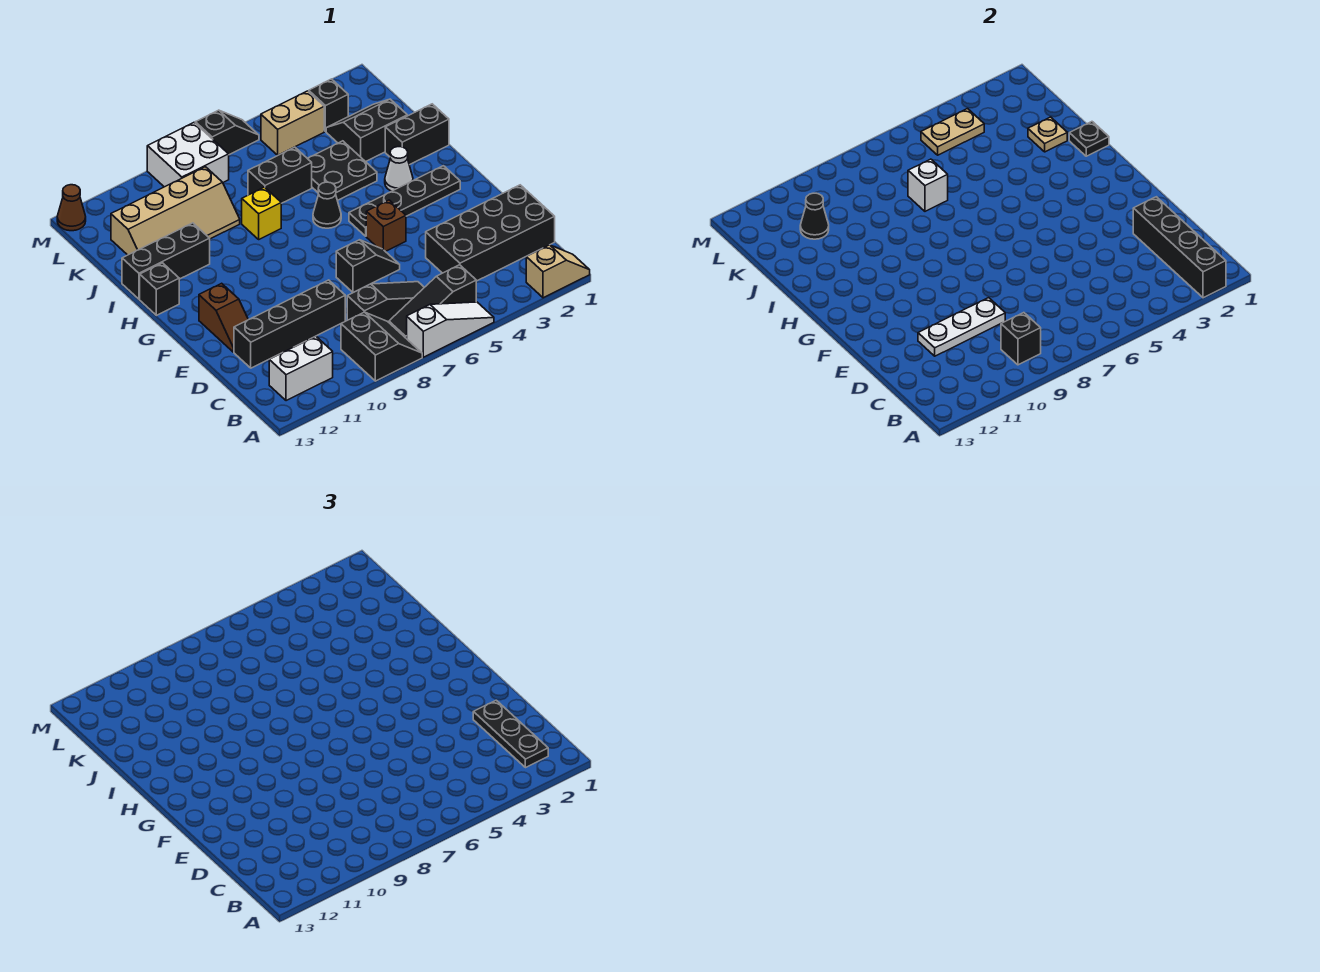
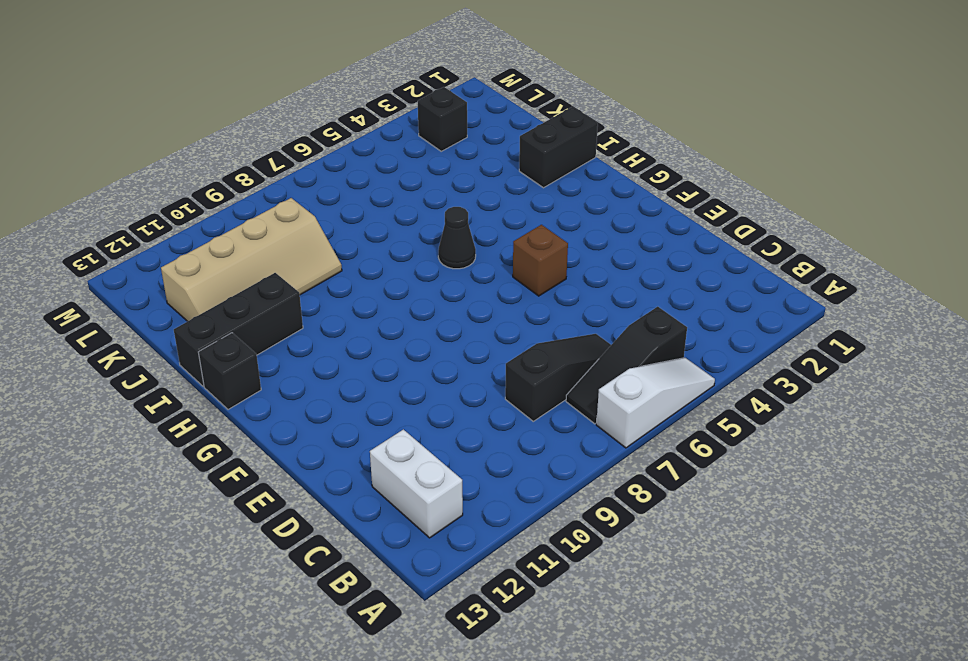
white 1x2 brick [370,429,463,538] -> white 1x2 brick turned to [269,336,333,401]
none -> tan 1x2 slope [526,245,590,298]
none -> black 2x2 slope [341,312,422,381]
none -> black 2x4 brick [426,185,555,281]
none -> black 1x4 brick [234,280,345,368]

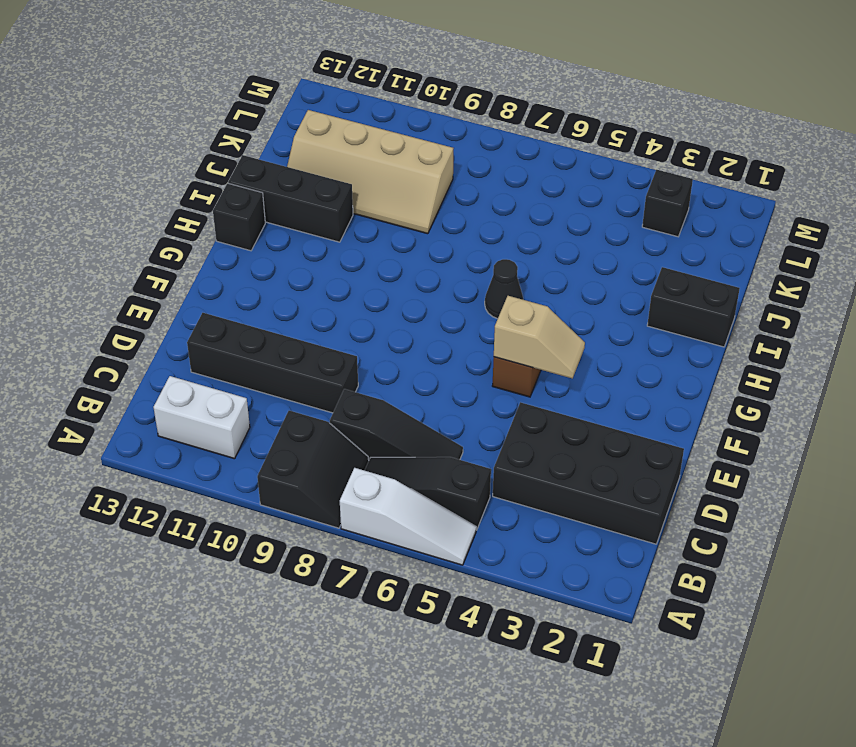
tan 1x2 slope [494,296,585,378] -> tan 1x2 slope moved to [526,245,590,298]
none -> black 1x2 slope [336,240,400,292]
none -> brown 1x2 slope [199,283,248,352]
none -> black 1x4 plate [349,166,460,236]
none -> white 1x1 cone [385,147,413,191]

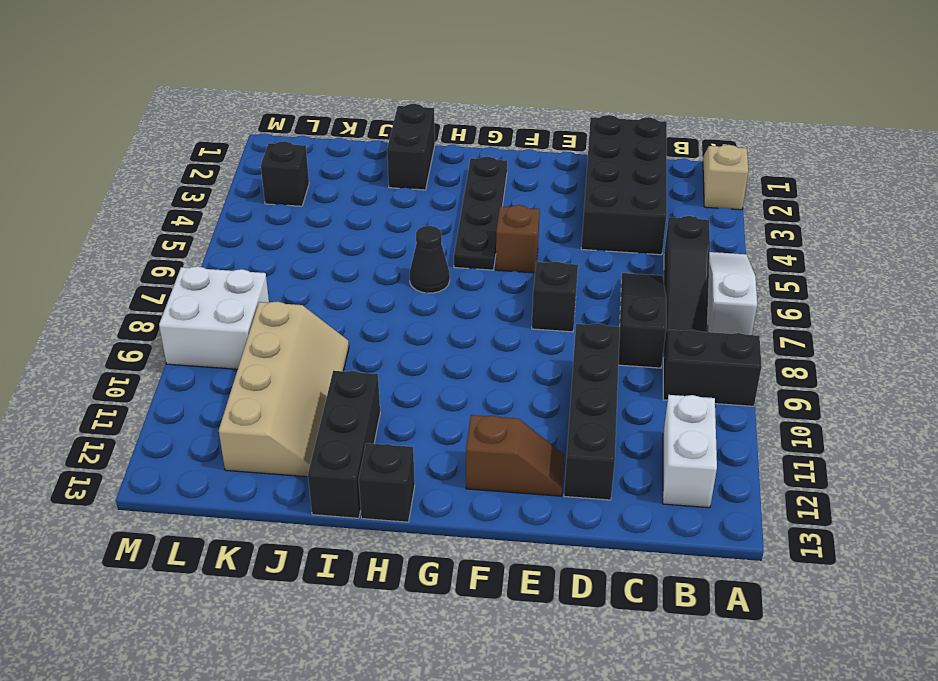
none -> white 1x1 cone [385,147,413,191]
none -> black 2x2 plate [307,141,377,201]
none -> yellow 1x1 brick [242,187,281,239]
none -> black 2x2 slope [326,99,407,162]

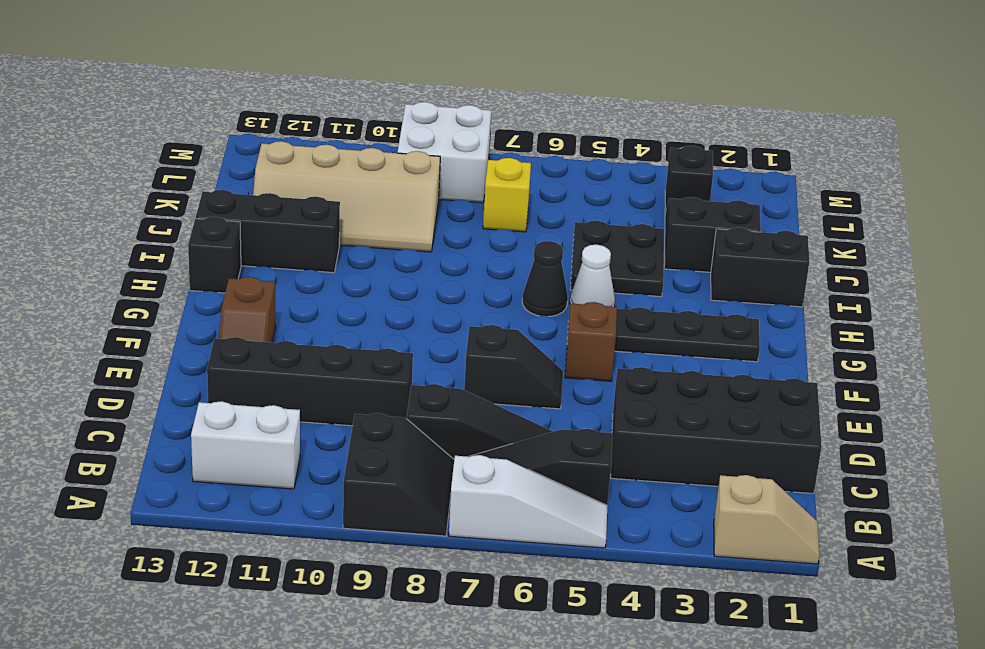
white 1x1 cone [570,245,615,307] -> white 1x1 cone moved to [385,147,413,191]
yellow 1x1 brick [483,158,531,232] -> yellow 1x1 brick moved to [242,187,281,239]
none -> black 1x2 brick [248,147,312,203]
none -> tan 1x2 brick [261,91,324,155]
none -> black 1x2 slope [195,110,259,155]
none -> brown 1x1 cone [57,185,86,231]

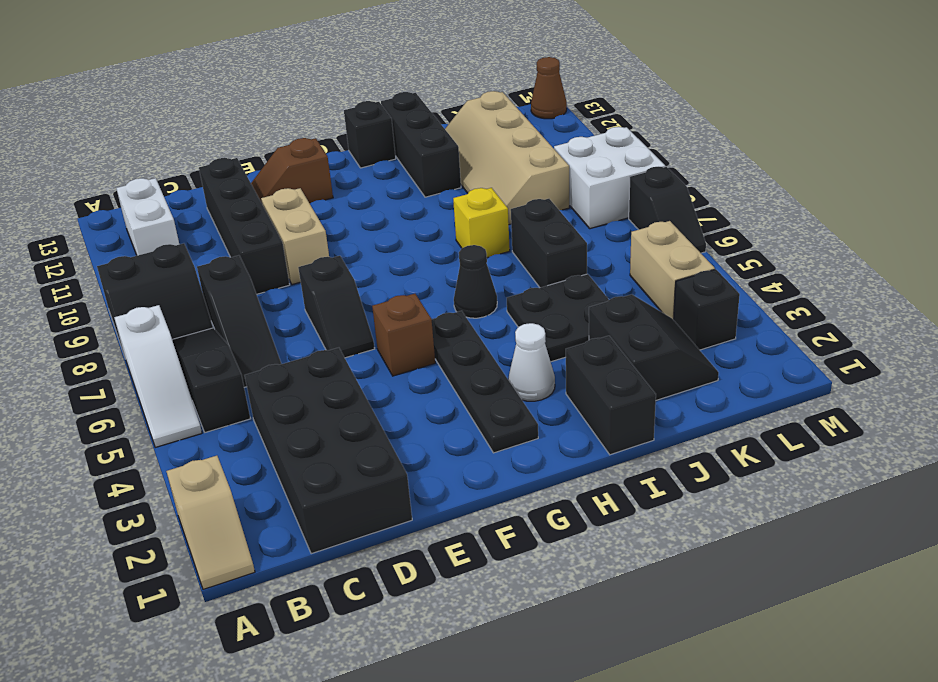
tan 1x2 brick [261,188,329,285] -> none
none -> black 1x4 brick [1133,197,1226,298]
none -> black 1x1 brick [1001,313,1041,365]
none -> white 1x3 plate [918,298,1005,356]
none -> black 1x1 plate [1069,122,1109,156]

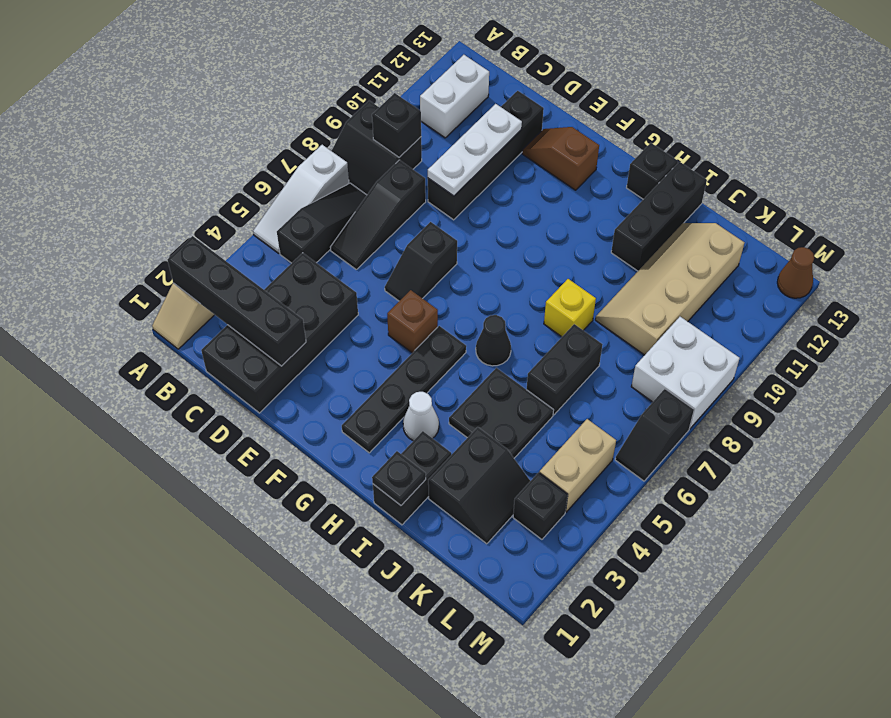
none -> tan 1x1 plate [1028,117,1067,152]
none -> white 1x1 brick [908,159,948,211]
none -> black 1x1 cone [800,193,829,239]
none -> tan 1x2 plate [921,109,984,155]

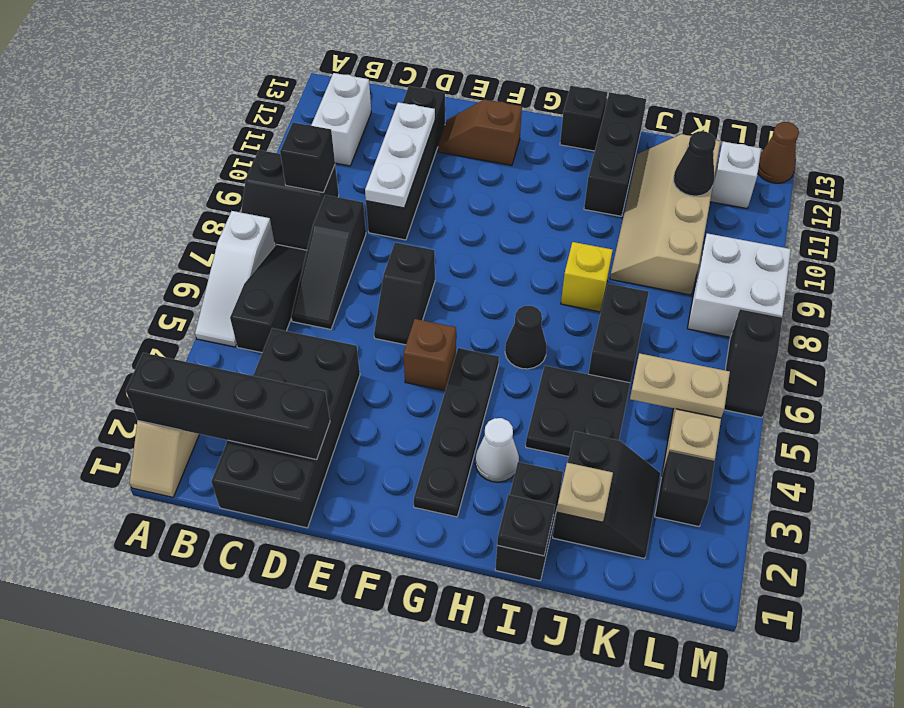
tan 1x2 plate [630,353,730,418] -> tan 1x2 plate turned to [921,109,984,155]
white 1x1 brick [710,142,761,208] -> white 1x1 brick moved to [908,159,948,211]
none -> black 1x3 plate [473,700,548,768]

